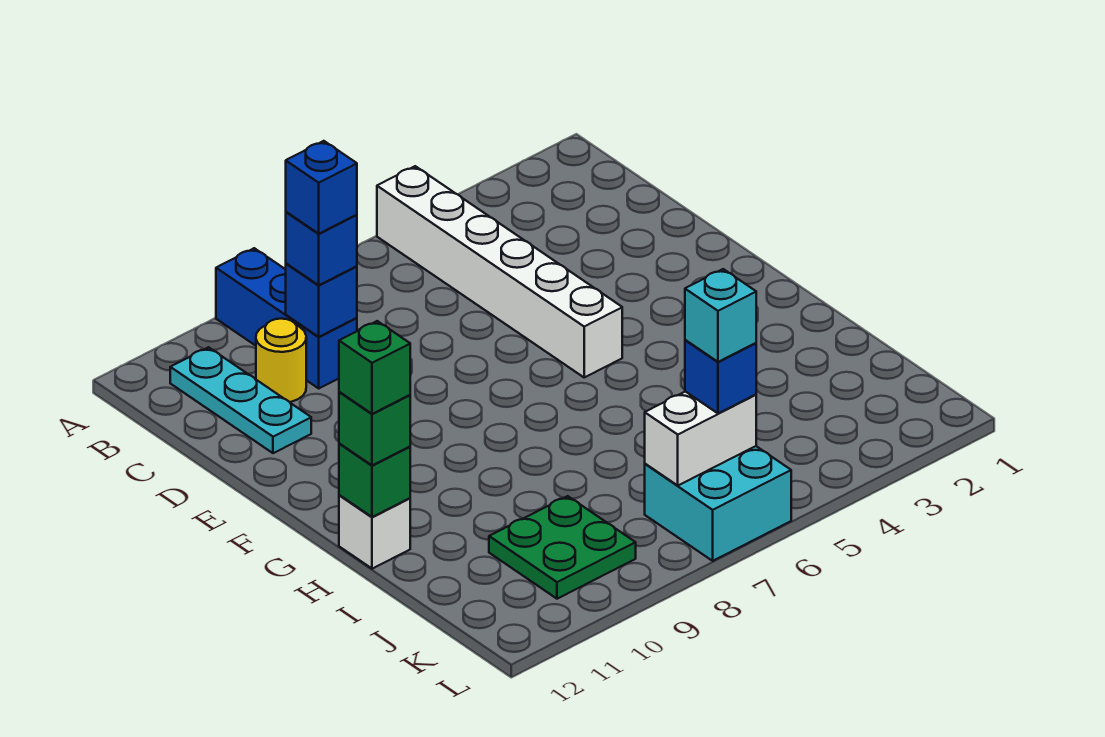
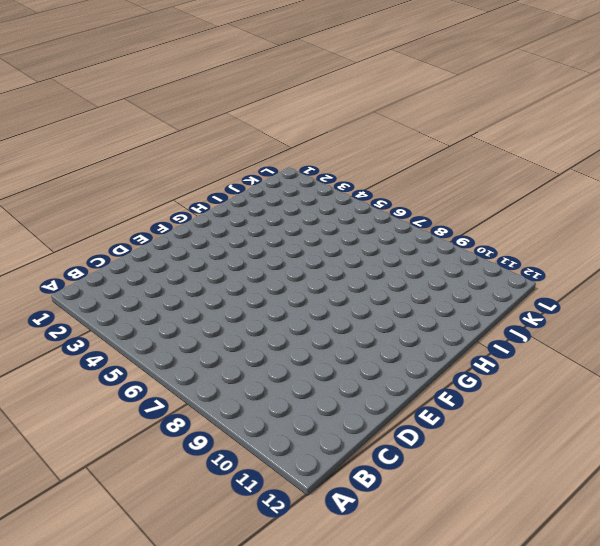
none -> white 1x6 brick [377,166,622,377]
none -> blue 1x3 brick [216,248,357,388]
none -> cyan 1x3 plate [170,347,311,453]

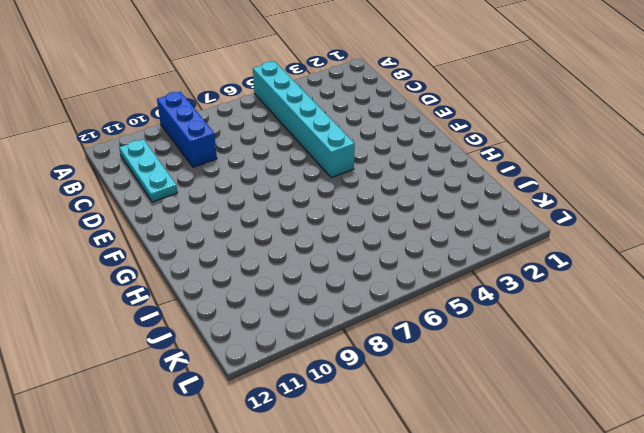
cyan 1x6 brick [253,61,355,178] -> white 1x6 brick [377,166,622,377]
none -> yellow 1x1 round brick [256,319,306,402]
none -> white 1x1 brick [339,495,410,569]
none -> green 2x2 plate [489,496,636,599]

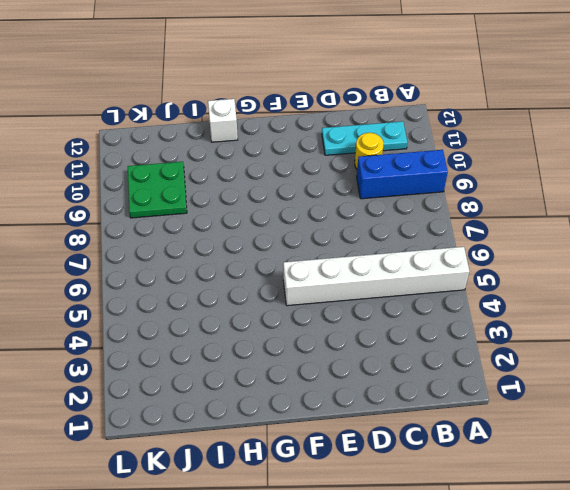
none -> cyan 2x2 brick [645,446,791,561]
none -> blue 1x1 brick [286,264,357,337]
none -> green 1x1 brick [339,444,410,517]

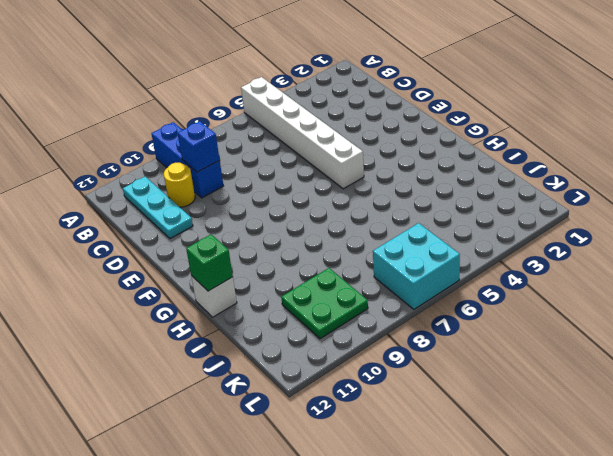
none -> white 1x2 brick [645,392,756,485]
none -> blue 1x1 brick [286,212,357,285]
none -> green 1x1 brick [339,392,410,466]

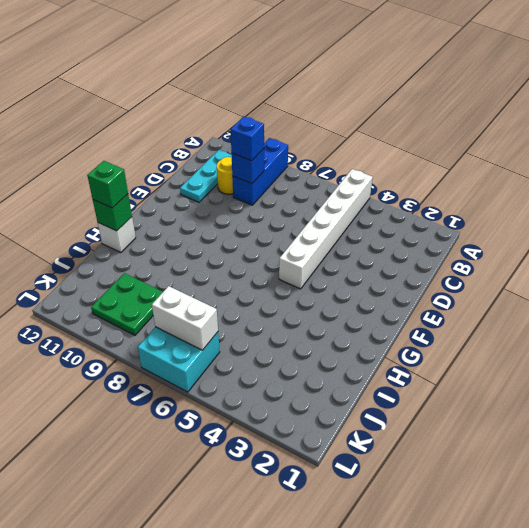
none -> blue 1x1 brick [685,340,756,413]
none -> blue 1x1 brick [286,141,357,234]
none -> green 1x1 brick [339,321,410,414]

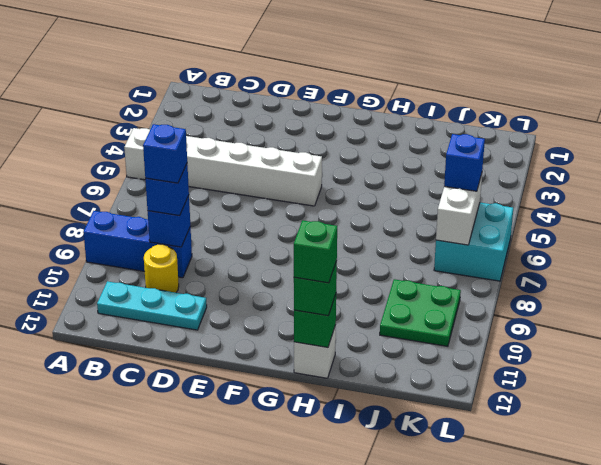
none -> cyan 1x1 brick [685,269,756,362]

